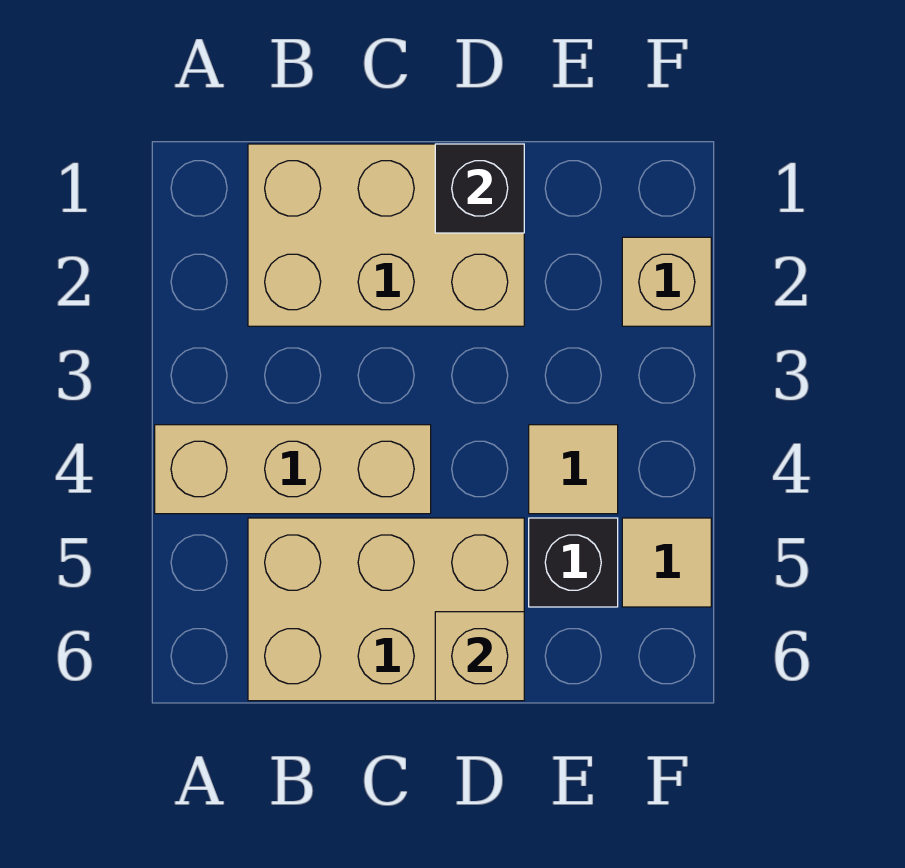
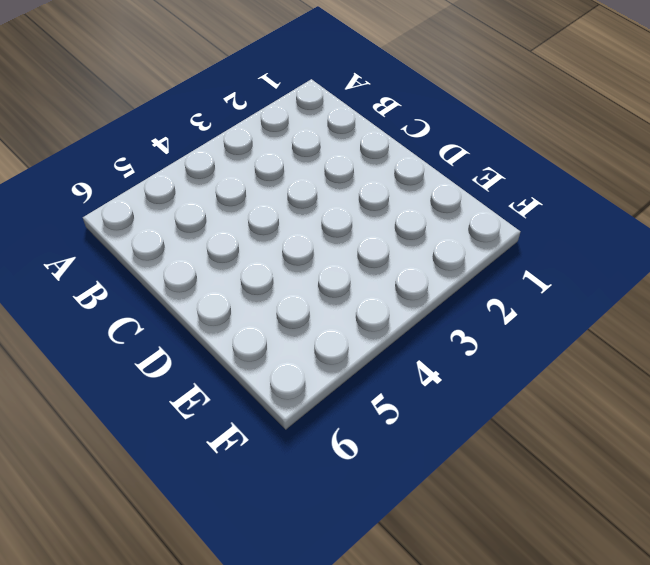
none -> tan 1x3 brick [155,425,431,514]
none -> tan 2x3 brick [248,144,524,326]

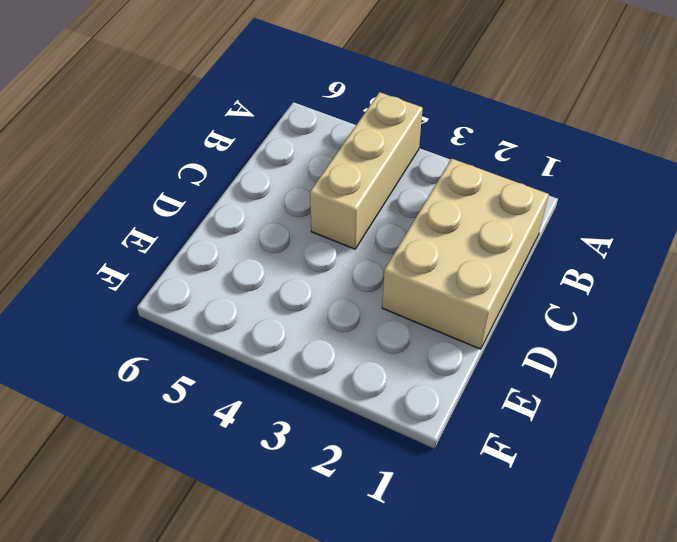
none -> tan 2x3 brick [248,518,524,701]
none -> tan 1x1 tile [529,425,618,514]

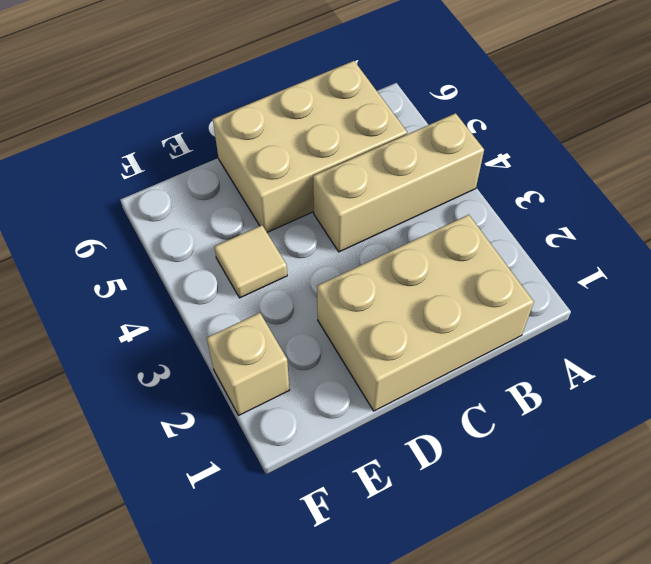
none -> black 1x1 brick [529,518,618,607]
none -> tan 1x1 tile [622,518,711,607]

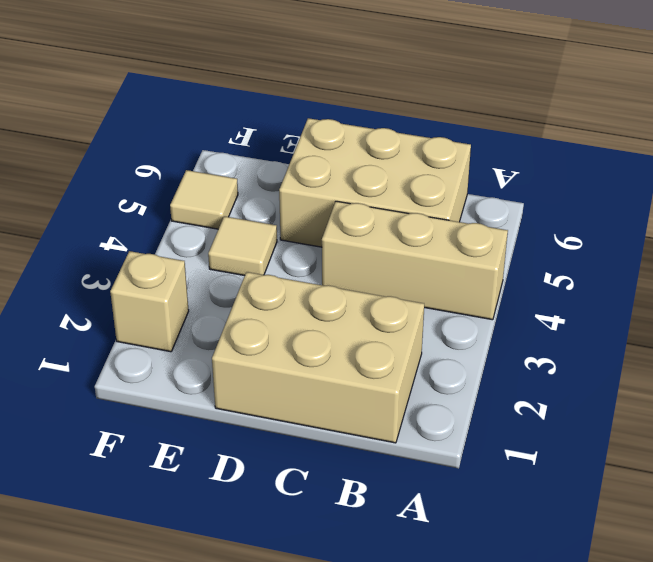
none -> black 1x1 brick [529,518,618,607]
none -> black 1x1 brick [435,144,524,233]

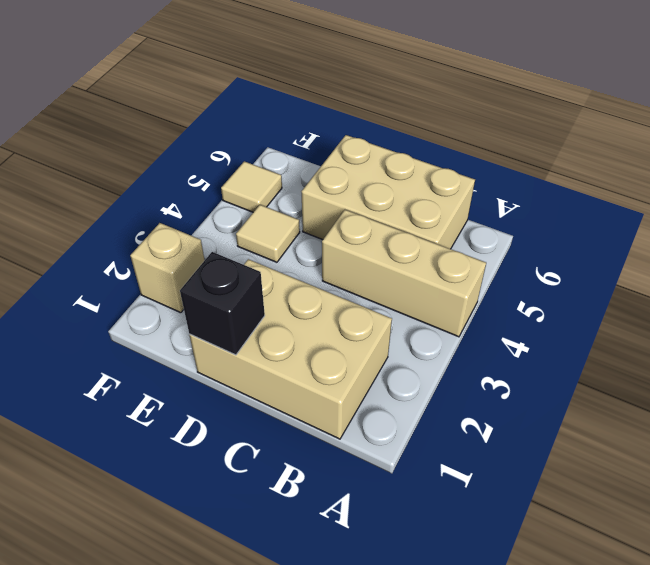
none -> black 1x1 brick [529,518,618,607]
none -> tan 1x1 brick [435,612,524,701]

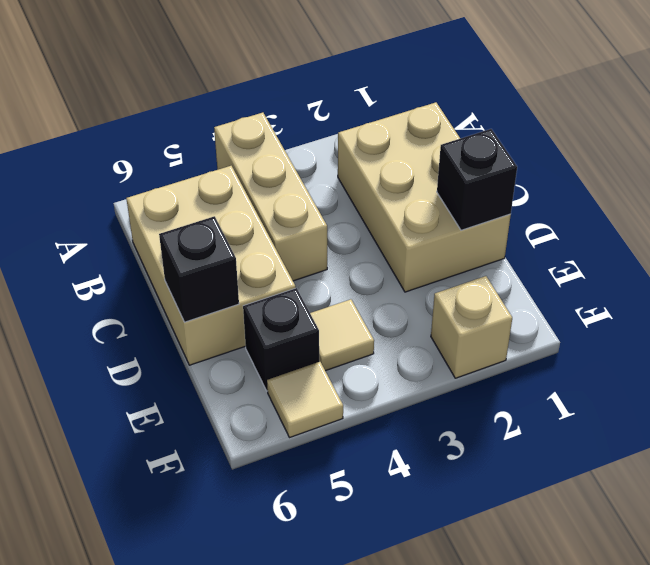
black 1x1 brick [159,216,239,322] -> tan 1x1 brick [435,612,524,701]

